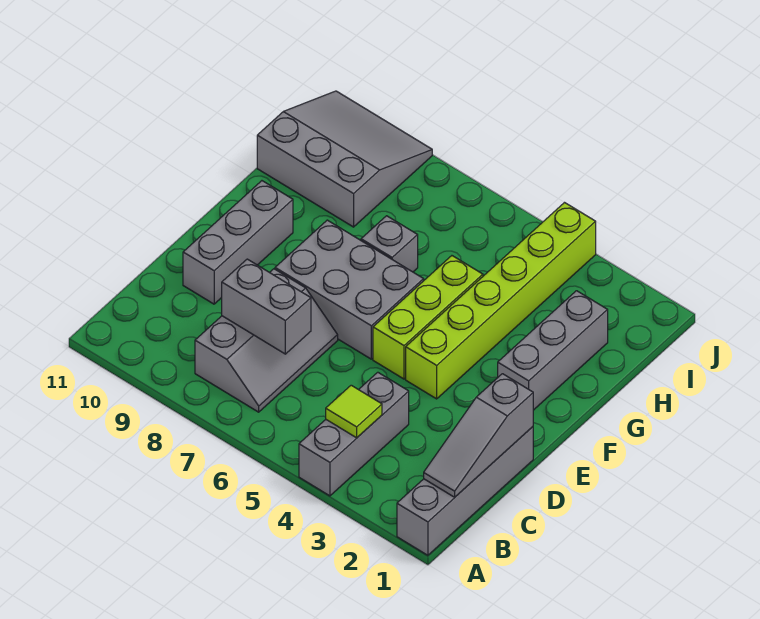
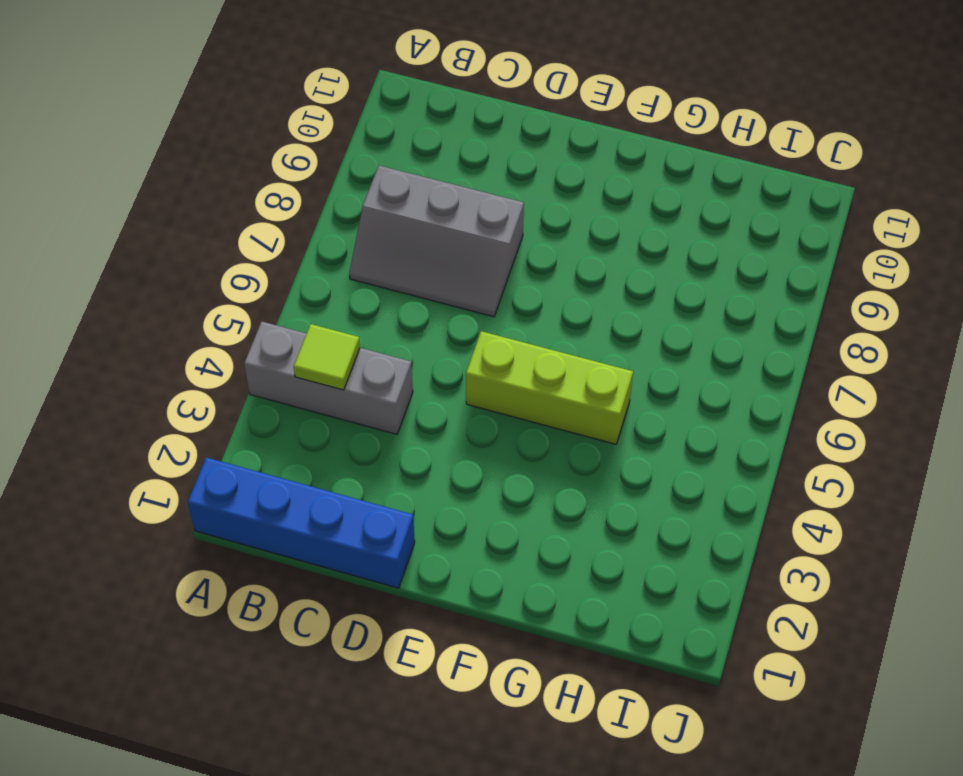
blue 1x4 brick [188,457,415,588] -> grey 1x4 brick [397,427,533,555]
none -> grey 1x3 brick [183,181,293,304]
none -> lime 1x6 brick [406,203,596,399]
none -> grey 2x3 brick [275,220,424,359]

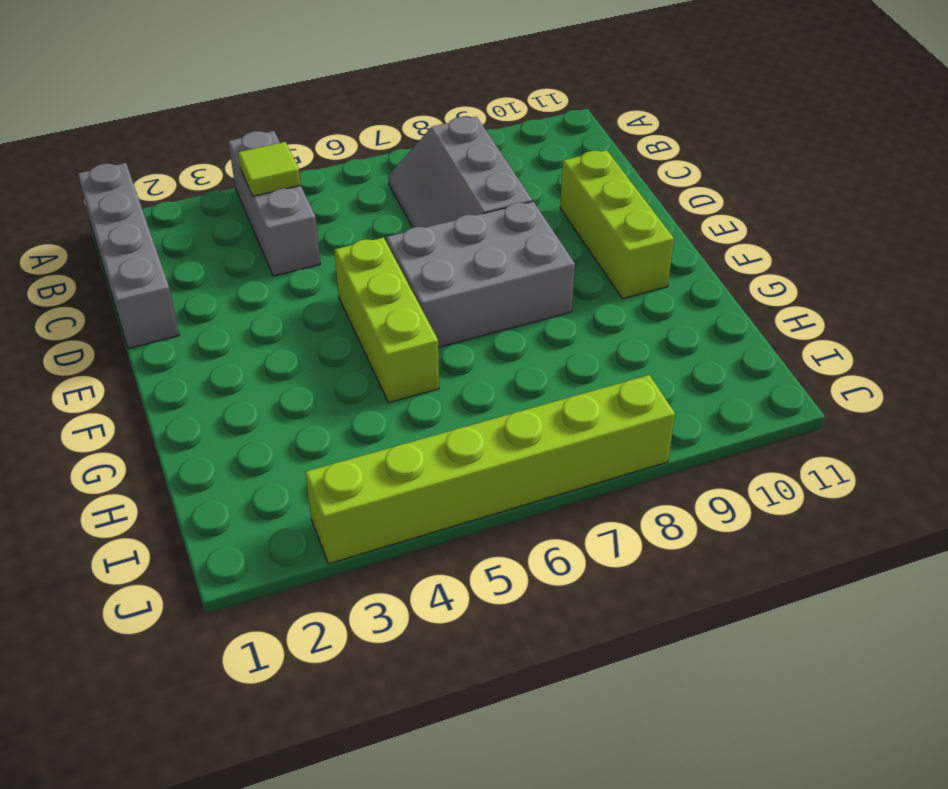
lime 1x3 brick [560,150,674,299] -> grey 1x3 brick [183,181,293,304]
lime 1x6 brick [305,375,675,564] -> lime 1x6 brick turned to [406,203,596,399]
none -> grey 1x3 brick [498,291,608,410]
none -> grey 1x1 brick [361,216,418,272]
none -> grey 3x3 slope [257,91,432,227]

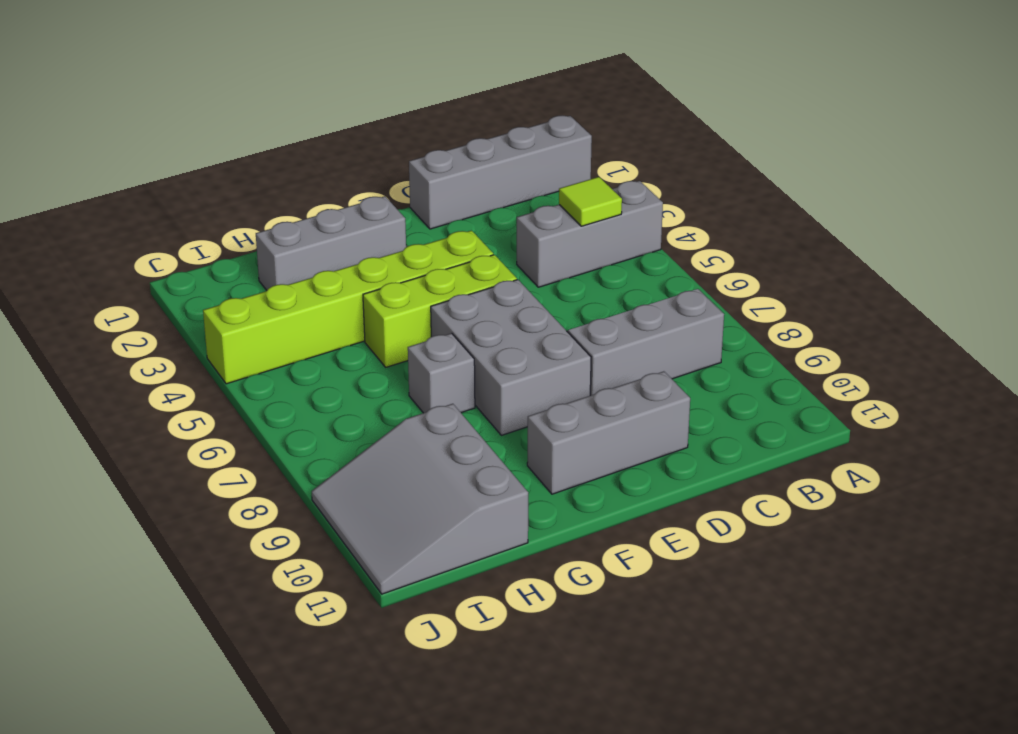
none -> grey 1x3 slope [424,374,533,497]
none -> grey 1x2 brick [222,259,311,354]

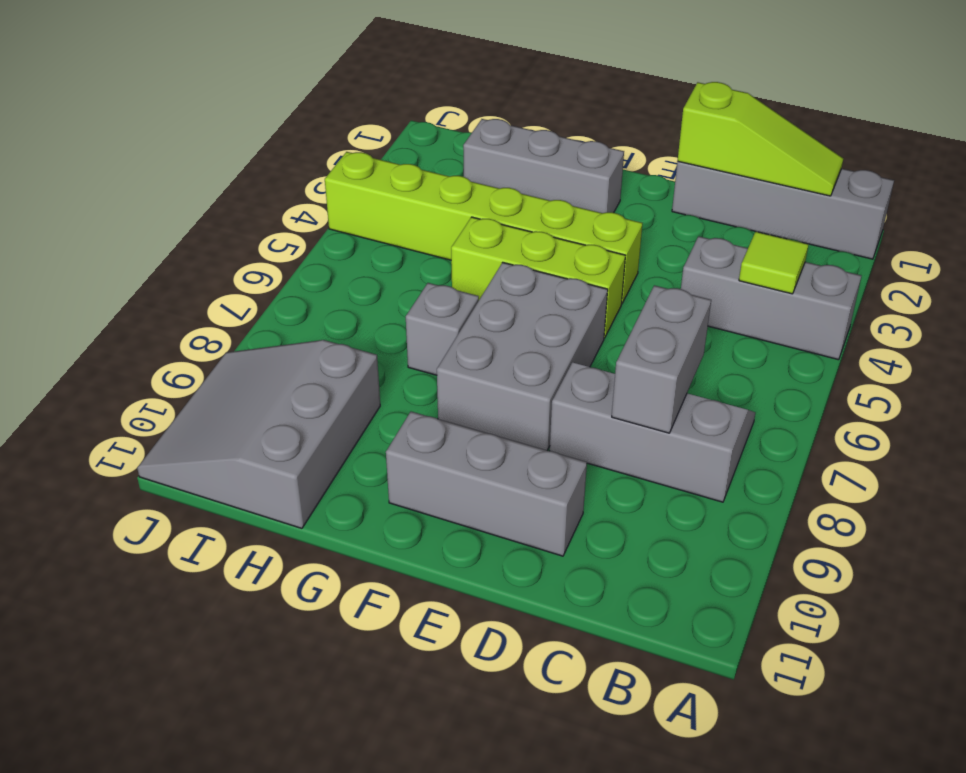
lime 1x3 slope [678,82,844,196] -> grey 1x3 slope [424,374,533,497]

